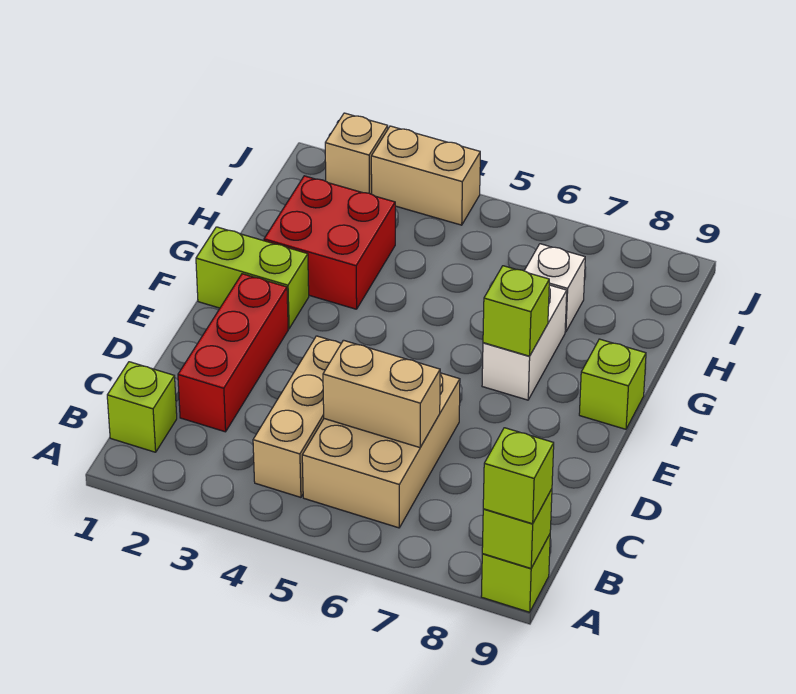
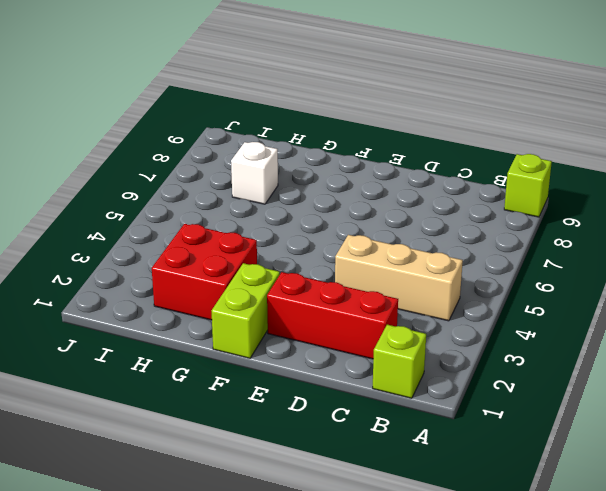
none -> tan 2x3 brick [302,373,460,528]
none -> white 1x2 brick [482,285,567,400]
none -> lime 1x1 brick [579,339,646,429]

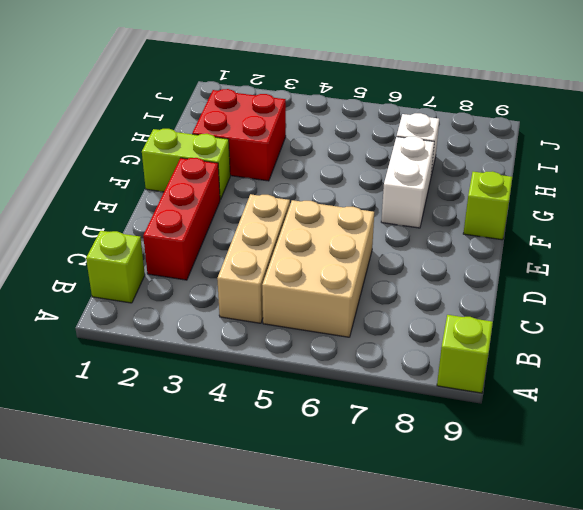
none -> tan 1x1 brick [325,113,388,194]
none -> tan 1x2 brick [371,126,480,225]
none -> lime 1x1 brick [482,489,552,568]

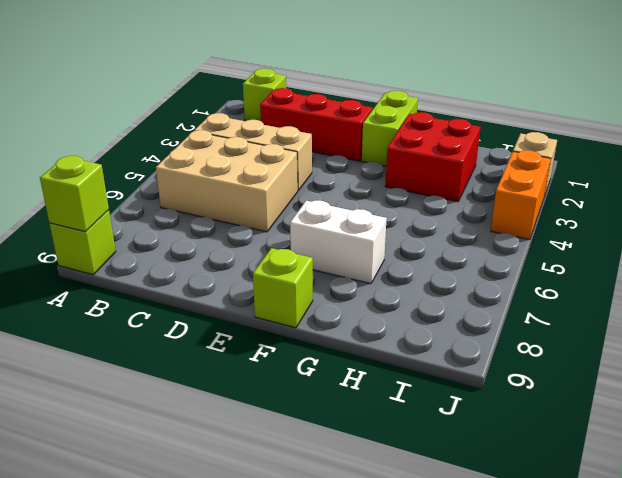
orange 1x2 brick [491,150,551,240] -> tan 1x2 brick [371,126,480,225]
none -> white 1x1 brick [524,244,585,332]
none -> tan 1x2 brick [323,340,440,448]
none -> lime 1x1 brick [483,266,549,356]

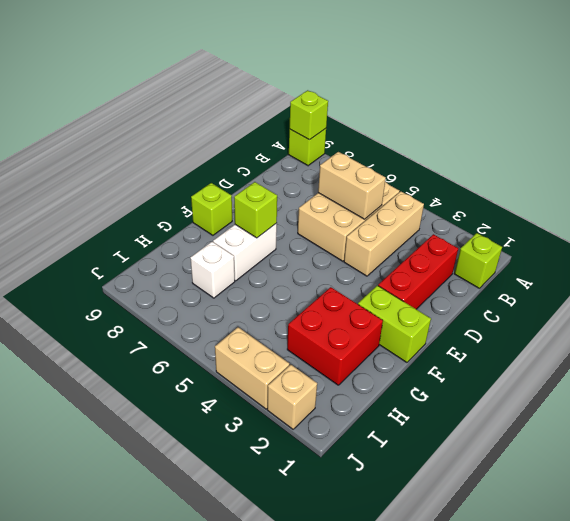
none -> lime 1x1 brick [483,428,554,524]

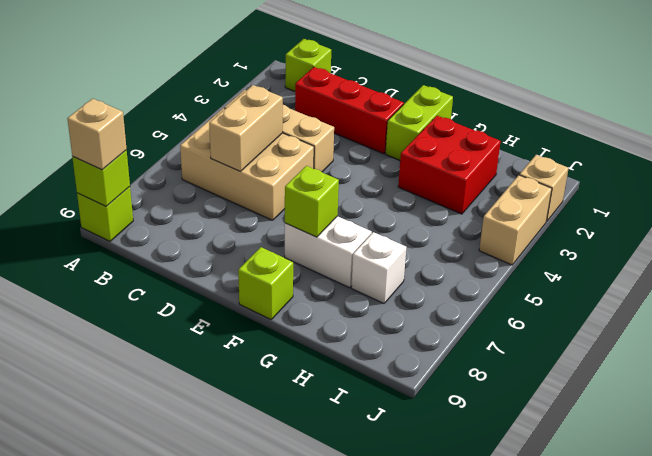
tan 1x1 brick [67,99,127,170] -> lime 1x1 brick [483,428,554,524]

